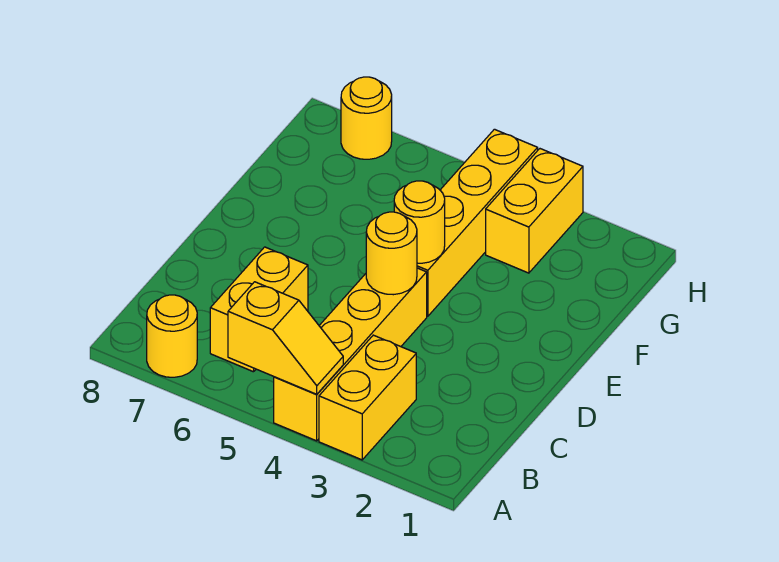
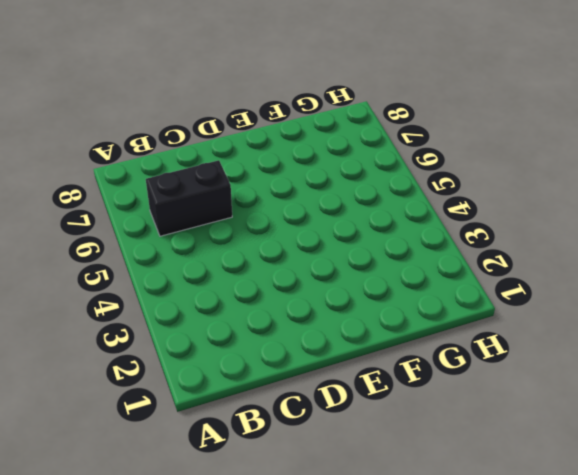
black 1x2 brick [146,160,232,236] -> yellow 1x2 brick [210,247,308,372]
none -> yellow 1x2 brick [319,335,416,460]
none -> yellow 1x4 brick [274,268,427,441]

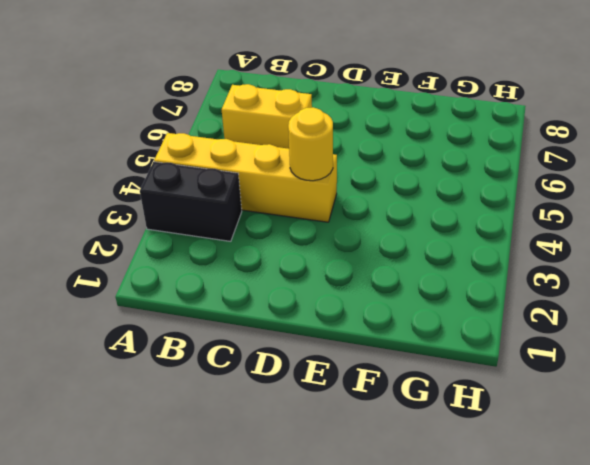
black 1x2 brick [140,162,242,241] -> yellow 1x2 brick [319,335,416,460]
none -> yellow 1x1 round brick [147,295,197,377]
none -> yellow 1x4 brick [417,129,538,316]

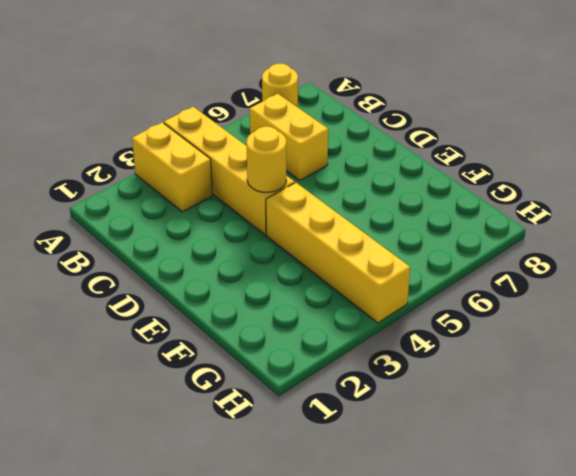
none -> yellow 1x2 brick [486,149,583,273]
none -> yellow 1x1 round brick [341,77,392,159]

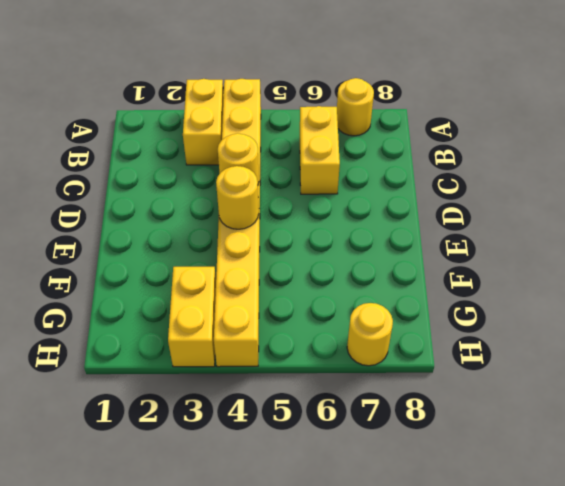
none -> yellow 1x2 slope [228,282,343,394]

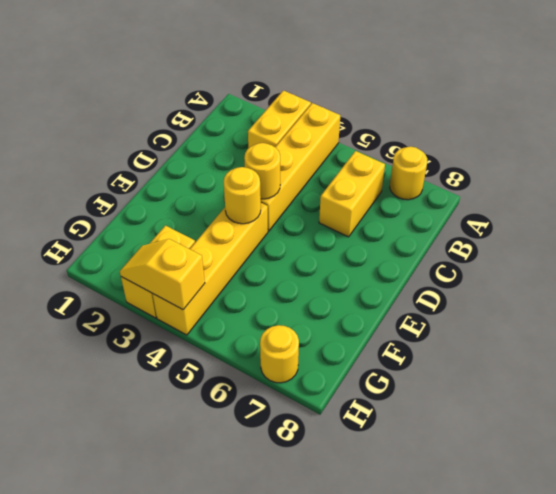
yellow 1x2 slope [120,239,205,310] -> yellow 1x2 slope moved to [228,282,343,394]

